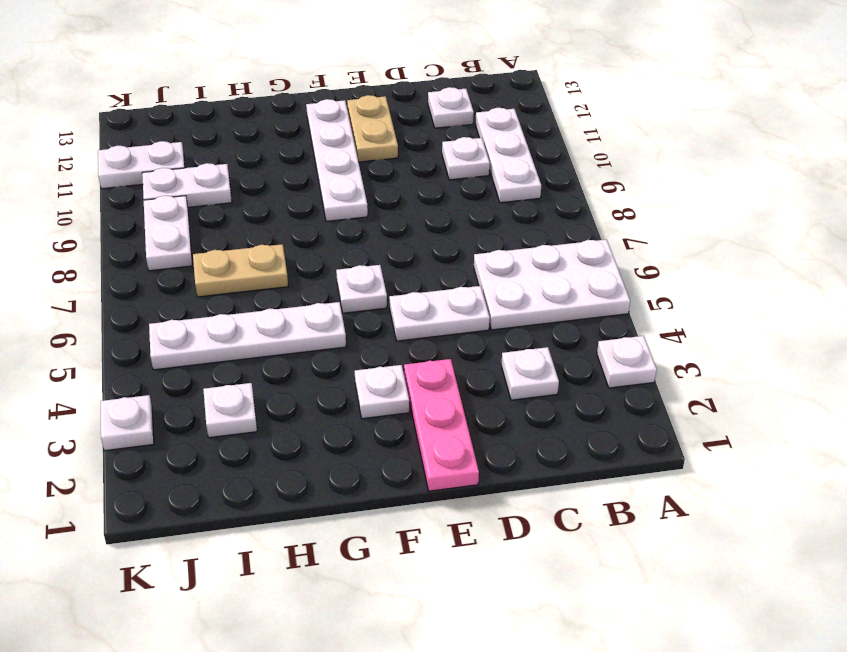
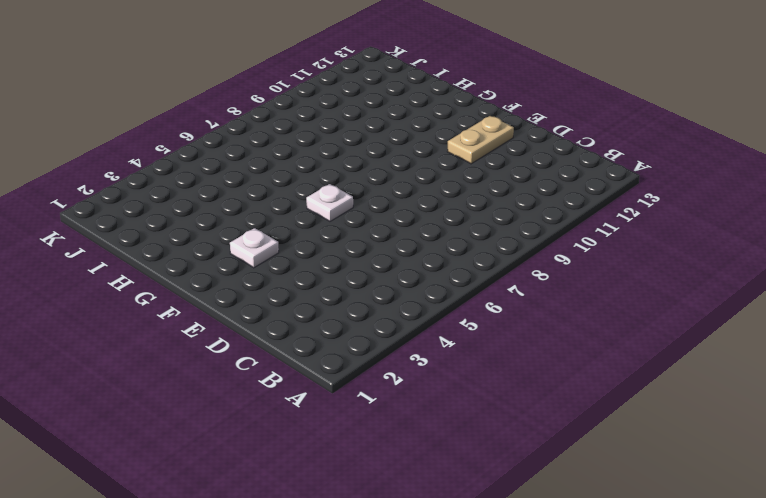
none -> white 1x1 plate [597,336,657,388]
none -> white 2x3 plate [474,239,630,330]
none -> white 1x3 plate [476,108,541,203]

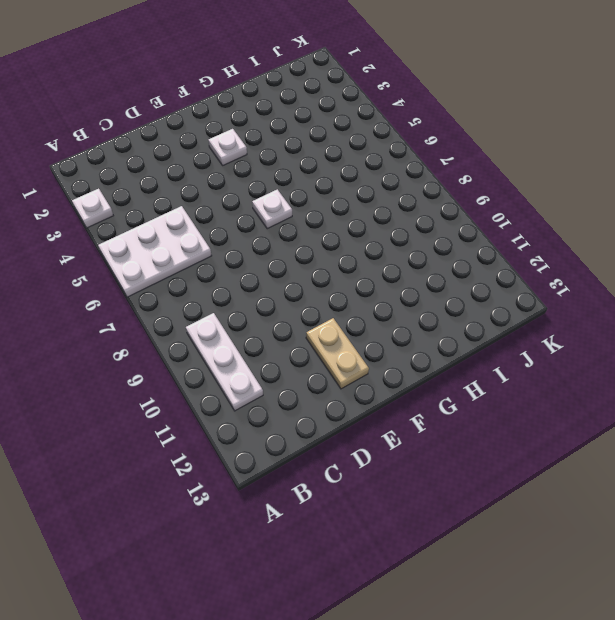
none -> white 1x1 plate [501,347,559,400]
none -> white 1x1 plate [442,137,490,180]
none -> white 1x1 plate [428,87,474,128]

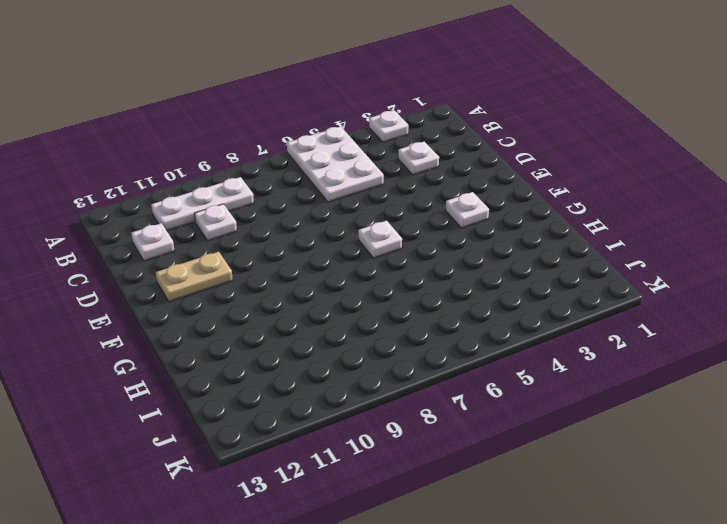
none -> white 1x2 plate [389,286,490,341]
none -> pink 1x3 plate [404,359,479,491]
none -> white 1x4 plate [306,99,368,221]

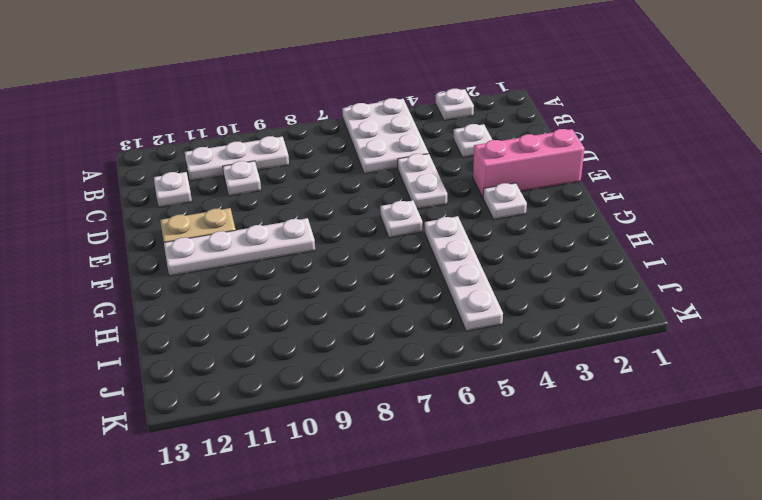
pink 1x3 brick [473,129,584,197] -> pink 1x3 plate [404,359,479,491]
none -> tan 1x2 plate [193,244,288,297]
none -> white 1x1 plate [203,383,257,438]
none -> white 1x2 plate [142,163,232,207]

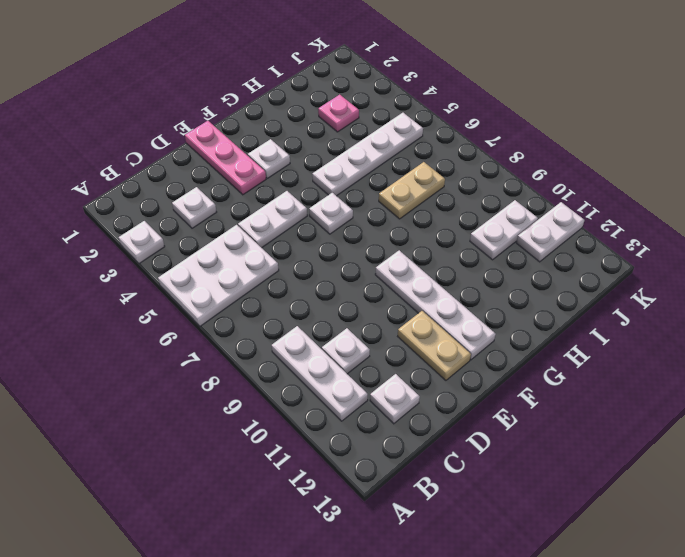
pink 1x1 plate [318,95,359,132] -> white 1x1 plate [203,383,257,438]
none -> white 1x2 plate [144,196,192,271]
none -> white 1x1 plate [101,395,154,451]

